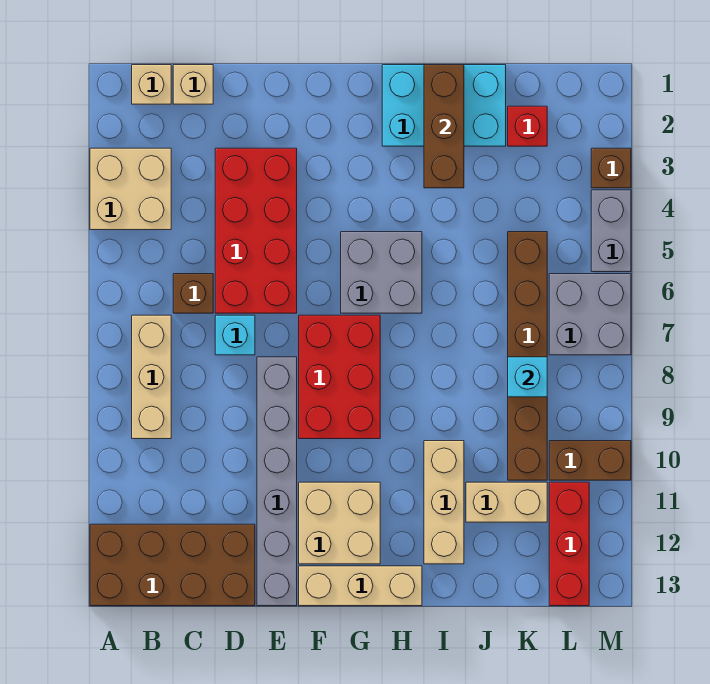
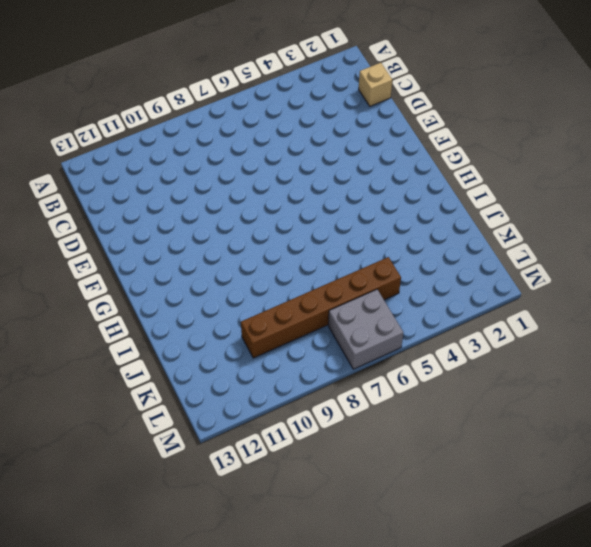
none -> tan 2x2 brick [90,148,171,230]
none -> brown 2x4 brick [90,524,255,606]
none -> tan 1x1 brick [132,65,171,104]

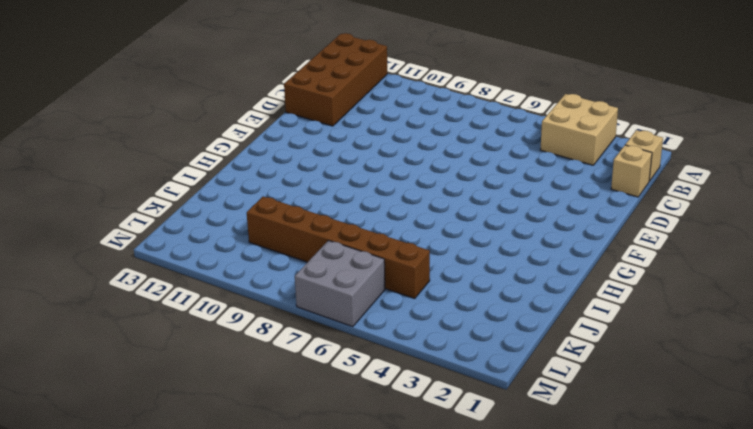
none -> tan 1x3 brick [132,315,171,439]
none -> brown 1x1 brick [173,274,213,313]
none -> red 2x4 brick [215,148,297,313]

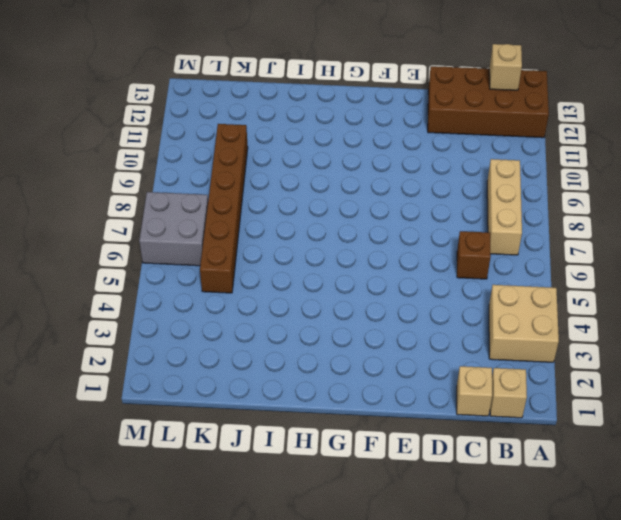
tan 1x1 brick [489,44,522,90] -> none
none -> red 2x4 brick [215,148,297,313]
none -> cyan 1x1 brick [215,315,255,355]
none -> grey 1x6 brick [257,357,297,606]

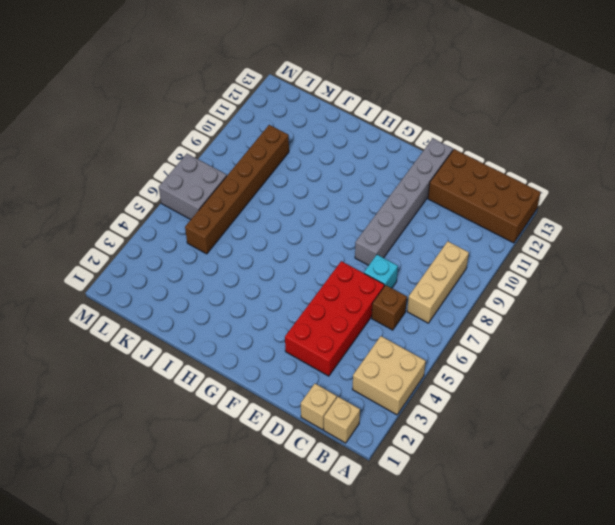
none -> red 2x3 brick [299,315,380,439]
none -> tan 2x2 brick [299,482,380,564]
none -> tan 1x3 brick [299,566,422,606]

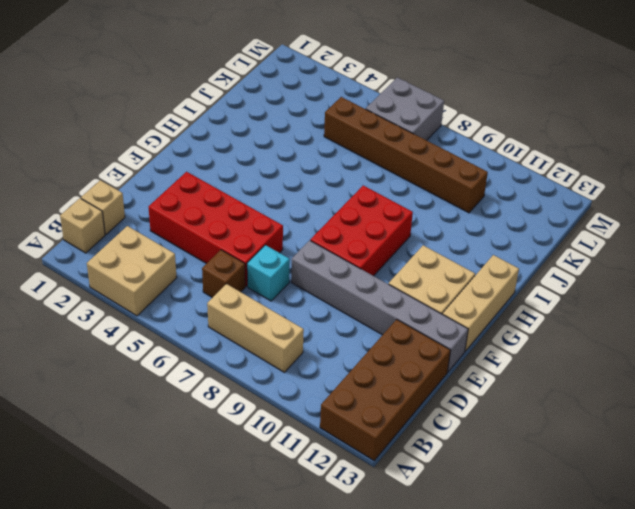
red 2x3 brick [310,186,413,276] -> red 2x3 brick turned to [299,315,380,439]
none -> grey 2x2 brick [341,232,422,313]
none -> cyan 2x3 brick [382,65,506,146]
none -> tan 1x3 brick [424,441,464,564]

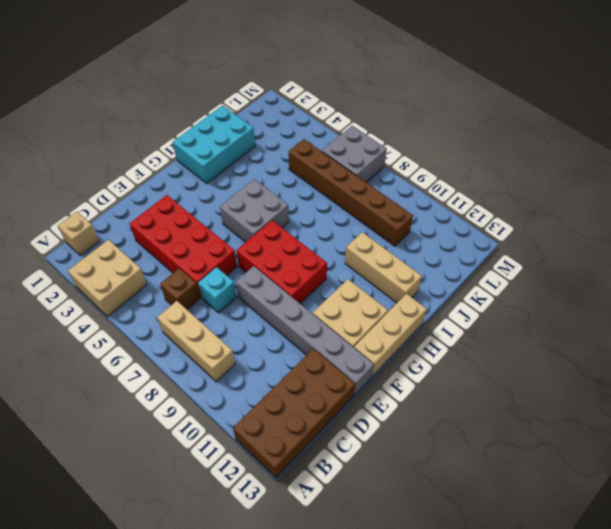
none -> tan 1x1 brick [173,65,213,104]
none -> tan 1x2 brick [466,482,547,522]
none -> red 1x1 brick [508,106,547,146]

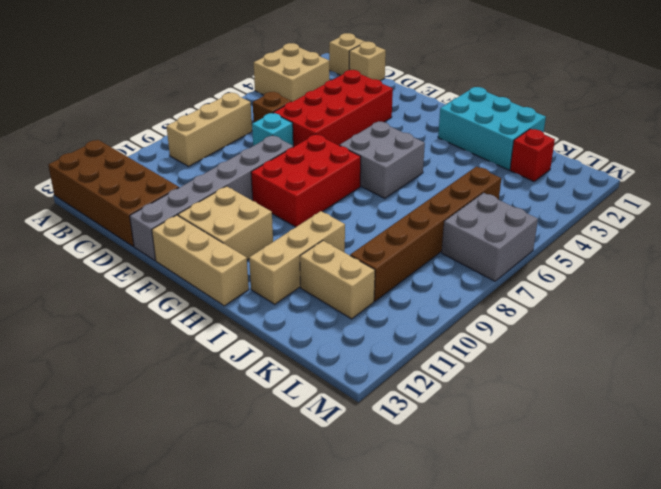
none -> brown 1x2 brick [549,441,631,480]
none -> red 1x3 brick [549,482,589,606]
none -> brown 1x1 brick [591,148,631,188]

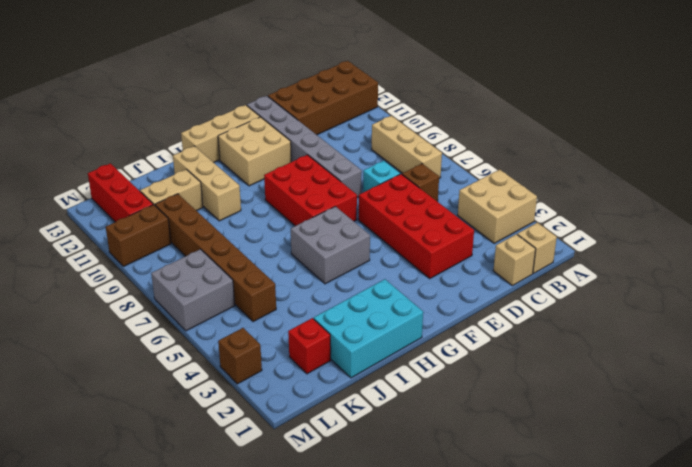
none -> grey 1x2 brick [591,190,631,272]
none -> brown 1x3 brick [424,65,464,188]
none -> cyan 1x1 brick [508,357,547,397]

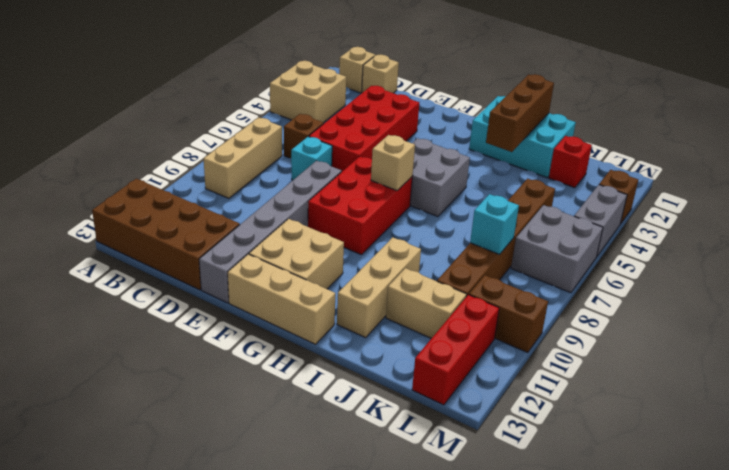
tan 1x1 brick [371,135,415,191] -> none

